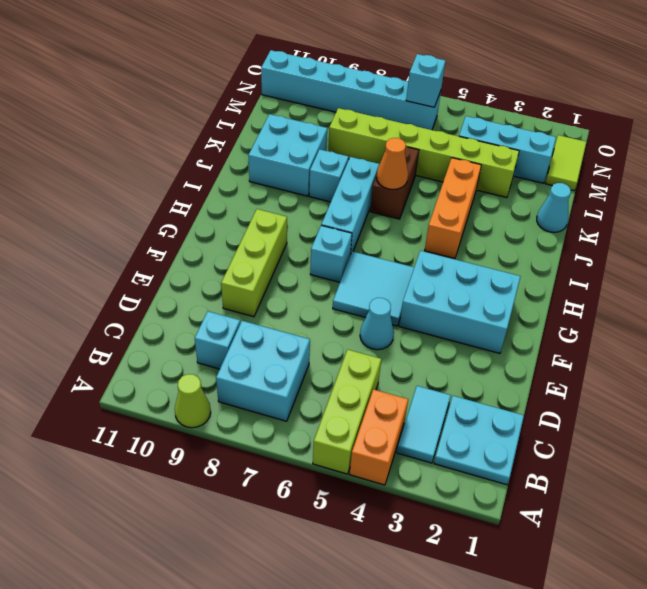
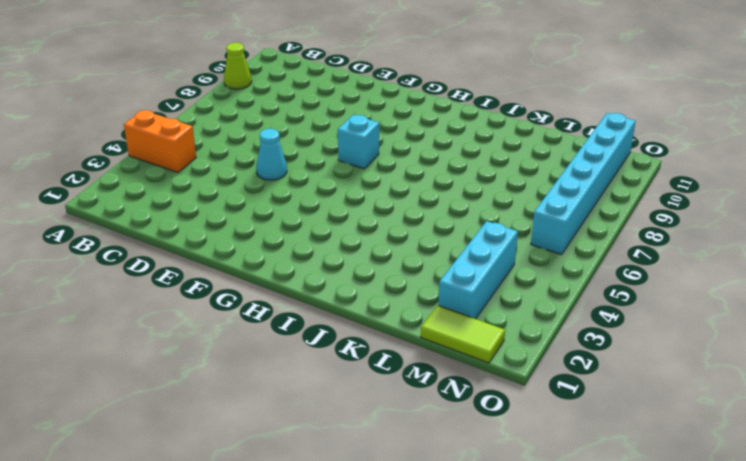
none -> lime 1x3 brick [313,350,381,474]
none -> cyan 2x2 plate [434,396,524,485]
none -> cyan 1x2 tile [397,386,451,463]

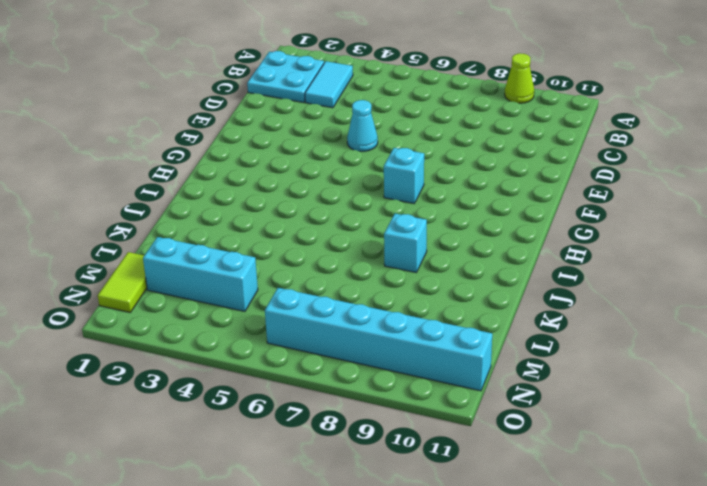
none -> orange 1x2 brick [350,389,408,485]
none -> lime 1x3 brick [313,350,381,474]
none -> cyan 2x2 brick [216,321,310,421]

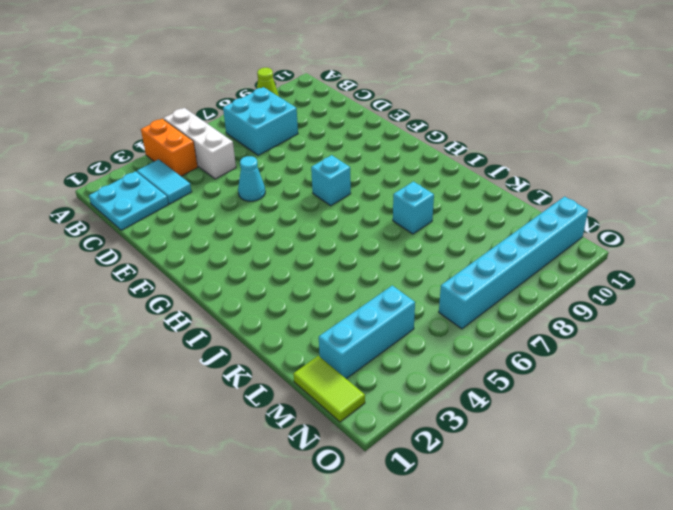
white 1x3 brick [164,108,236,179] -> lime 1x3 brick [313,350,381,474]
none -> cyan 1x1 brick [195,311,240,369]
none -> lime 1x3 brick [221,209,287,317]
none -> cyan 2x3 brick [399,251,521,353]

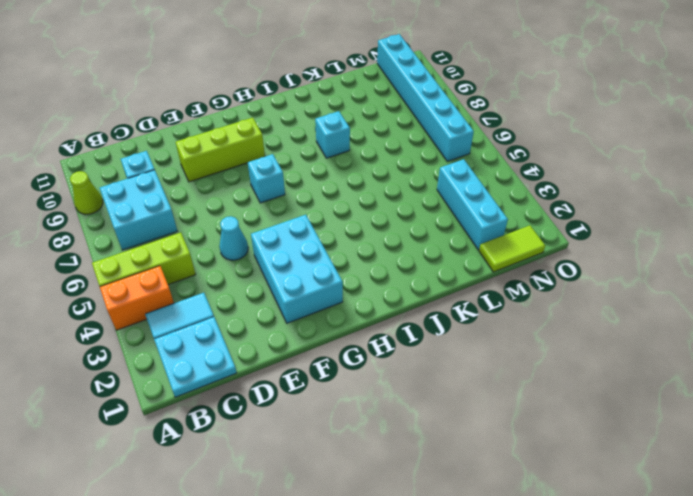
none -> cyan 2x2 tile [333,251,414,326]
none -> cyan 1x3 brick [321,157,380,256]
none -> orange 1x3 brick [425,158,481,258]

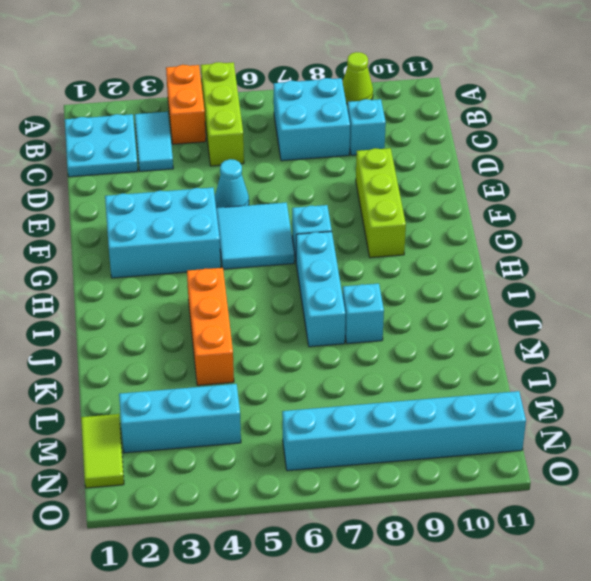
none -> brown 1x2 brick [370,146,419,219]
none -> cyan 2x2 brick [248,114,327,196]
none -> cyan 1x1 cone [537,183,571,232]

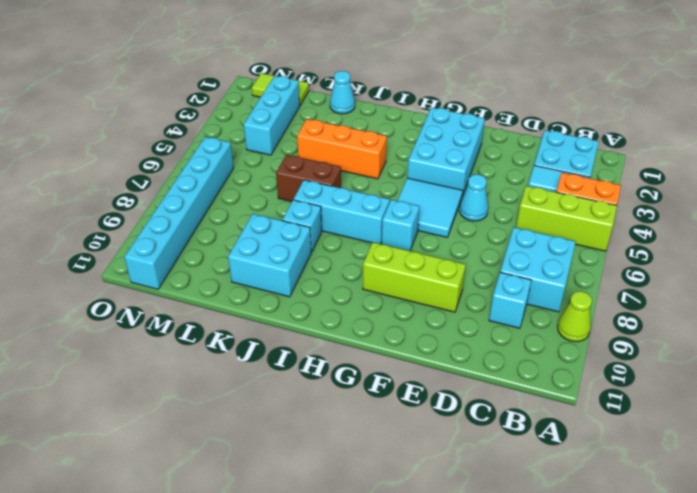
none -> lime 1x6 brick [328,108,519,198]
none -> orange 1x1 cone [376,138,408,189]
none -> cyan 1x1 brick [406,54,445,107]

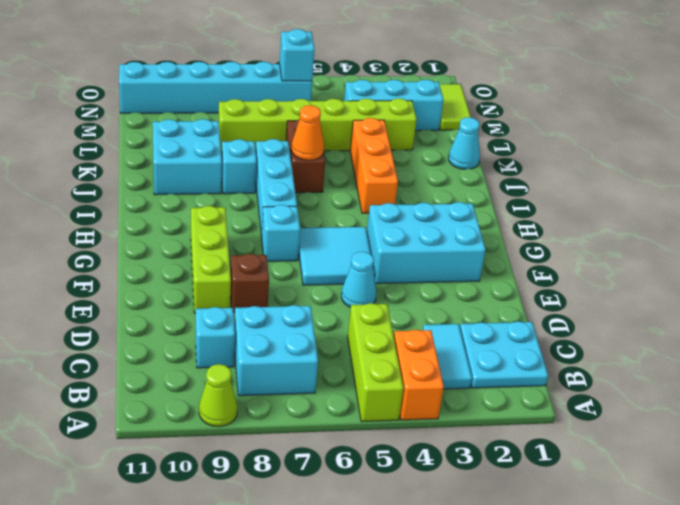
brown 1x1 brick [230,254,269,312] -> none

